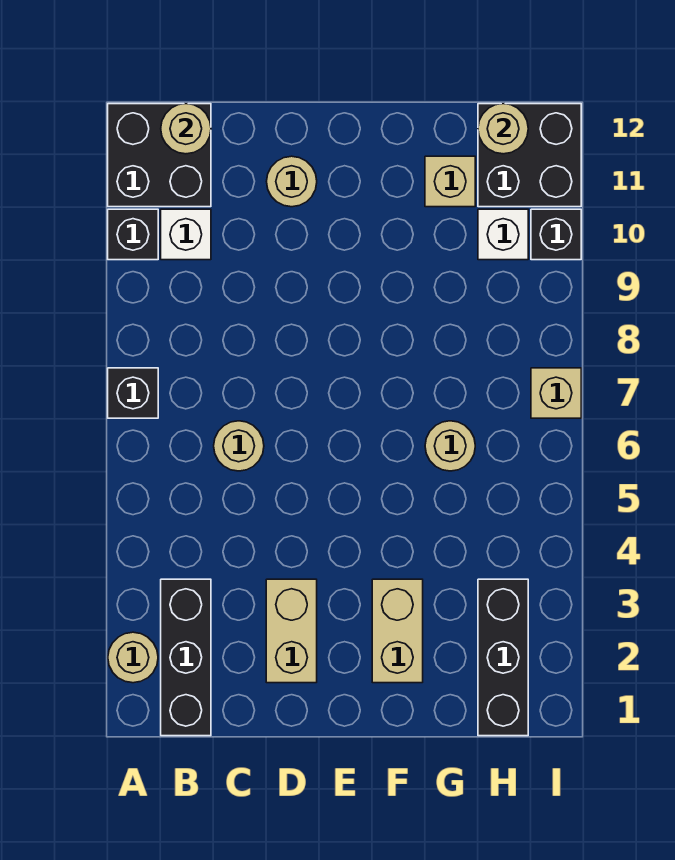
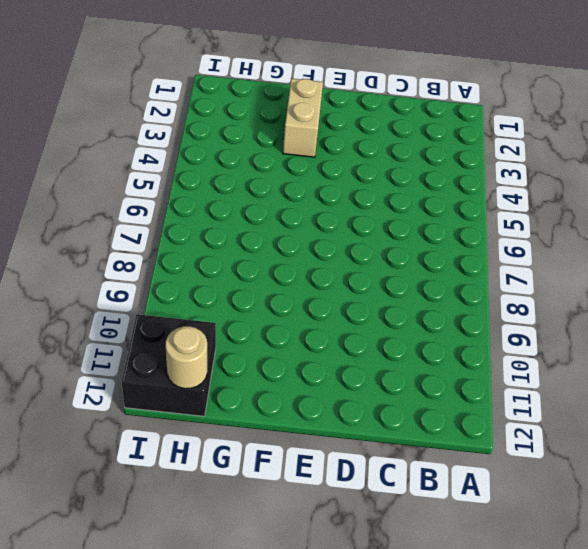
none -> tan 1x1 round brick [108,632,158,683]
none -> black 1x1 brick [108,368,158,418]
none -> black 1x1 brick [108,209,158,260]

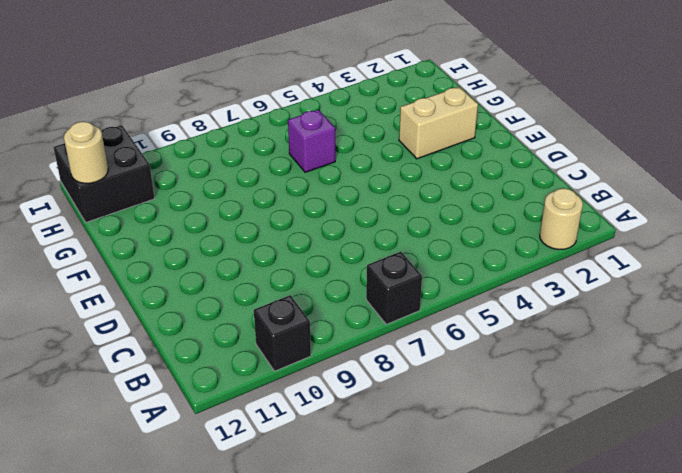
purple 1x1 brick [288,110,335,172] -> tan 1x1 round brick [425,421,475,471]
none -> black 2x2 brick [108,104,211,207]
none -> black 1x3 brick [161,579,211,736]
none -> white 1x1 brick [161,209,211,260]

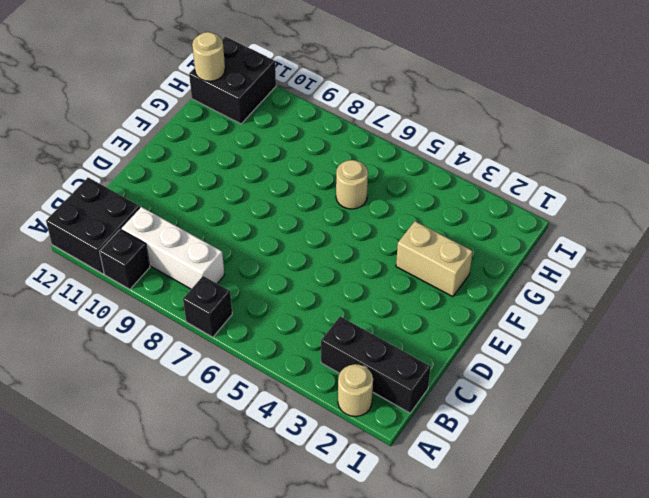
white 1x3 brick [121,207,225,289] -> white 1x1 brick [161,209,211,260]
none -> tan 1x1 round brick [214,421,264,471]
none -> tan 1x2 brick [266,579,317,683]
none -> tan 1x1 round brick [267,156,317,207]

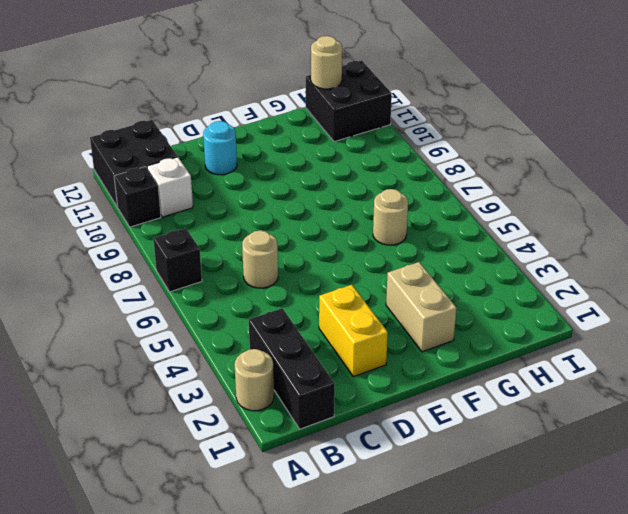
yellow 1x2 brick [319,285,388,377] -> tan 1x2 brick [266,579,317,683]
cyan 1x1 round brick [203,121,237,175] -> tan 1x1 round brick [267,156,317,207]
none -> tan 1x1 brick [425,156,475,207]
none -> black 1x3 brick [478,579,528,736]
none -> white 1x1 brick [478,209,528,260]

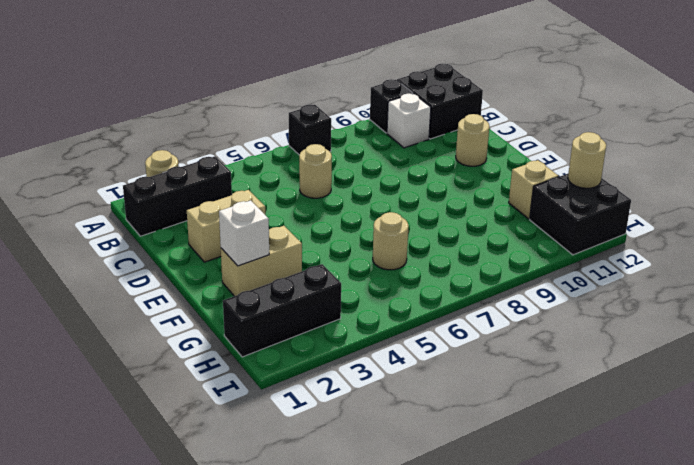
white 1x1 brick [219,200,269,266] -> white 1x1 brick moved to [478,209,528,260]
none -> tan 1x1 brick [531,368,581,418]
none -> black 1x1 brick [531,209,581,260]
none -> tan 1x1 round brick [161,104,211,154]

